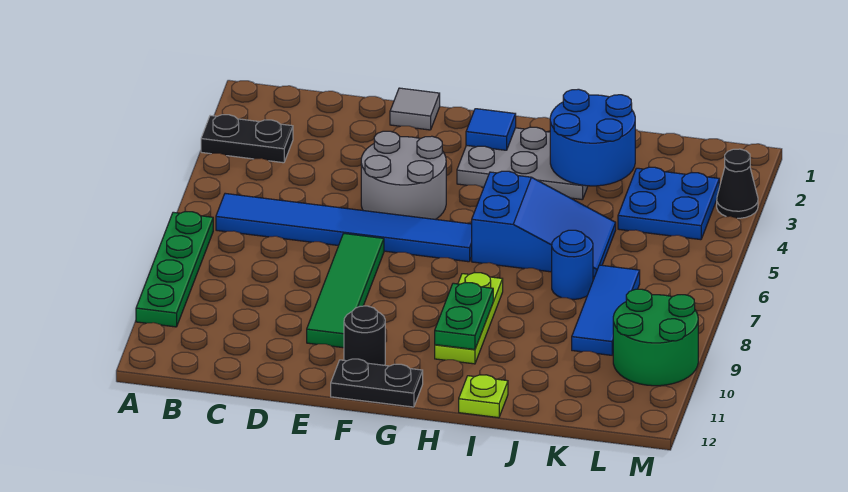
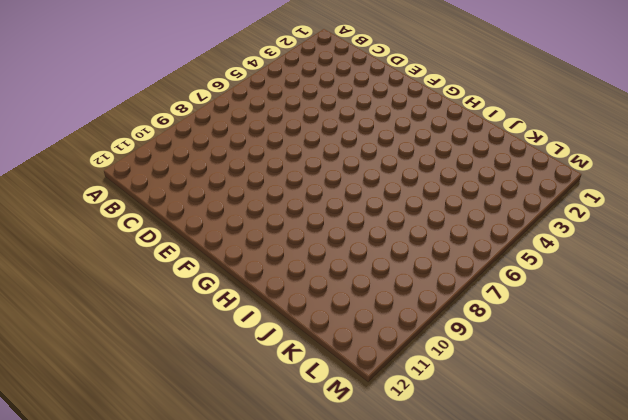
none -> black 1x2 plate [201,114,293,163]
none -> green 1x4 plate [136,212,213,327]
none -> blue 1x6 tile [216,193,472,262]

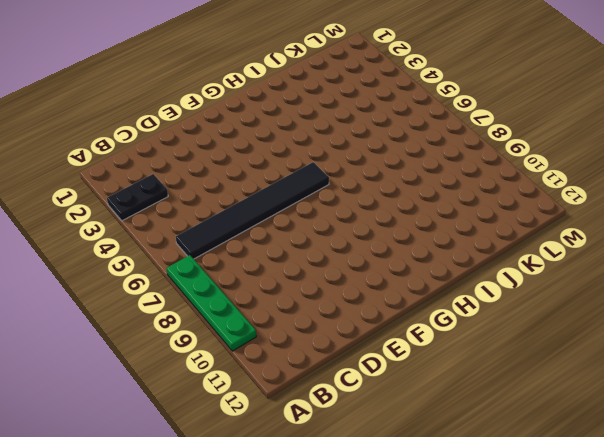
black 1x6 tile [176,162,329,259] -> blue 1x6 tile [216,193,472,262]
none -> grey 1x1 tile [390,88,440,130]
none -> grey 2x2 round brick [361,131,446,219]
none -> green 1x4 tile [307,234,384,348]

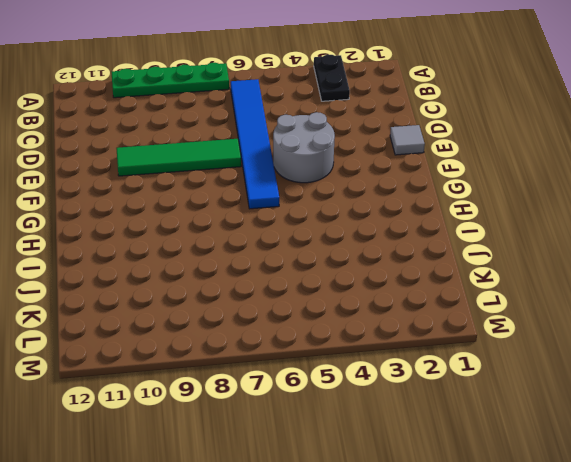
none -> black 1x1 round brick [344,306,385,365]
none -> black 1x2 plate [331,359,423,407]
none -> grey 2x3 plate [457,127,588,200]

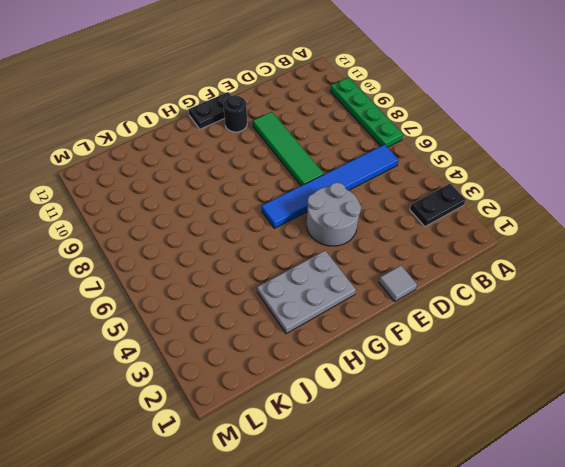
none -> blue 2x3 slope [472,171,616,277]
none -> lime 1x3 plate [435,273,503,364]
none -> lime 1x1 plate [459,375,508,418]

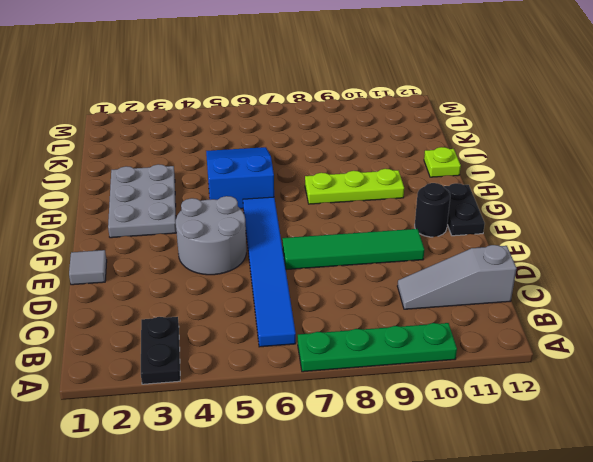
grey 1x3 slope [397,245,517,309] -> none
none -> blue 1x1 round brick [552,230,593,300]
none -> blue 2x2 plate [618,167,719,240]
none -> blue 1x3 tile [572,265,640,355]

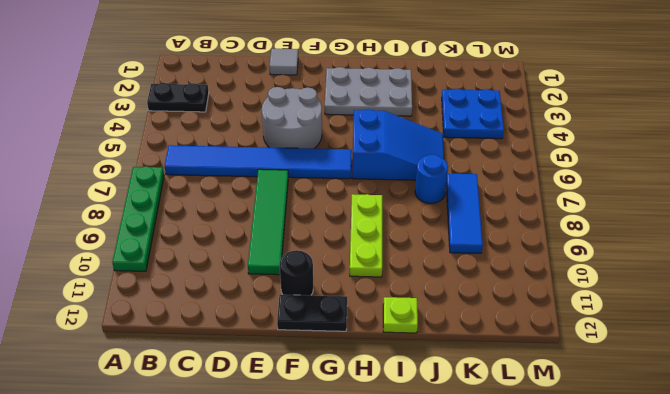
none -> green 2x2 round brick [613,289,698,386]
none -> black 1x1 cone [717,149,758,218]
none -> blue 1x1 tile [466,109,516,150]

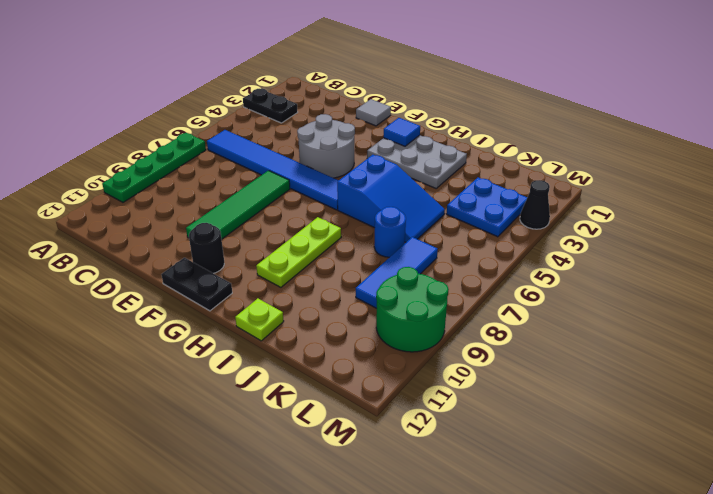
none -> green 1x2 plate [435,283,493,350]
none -> blue 2x2 round brick [550,89,635,186]

